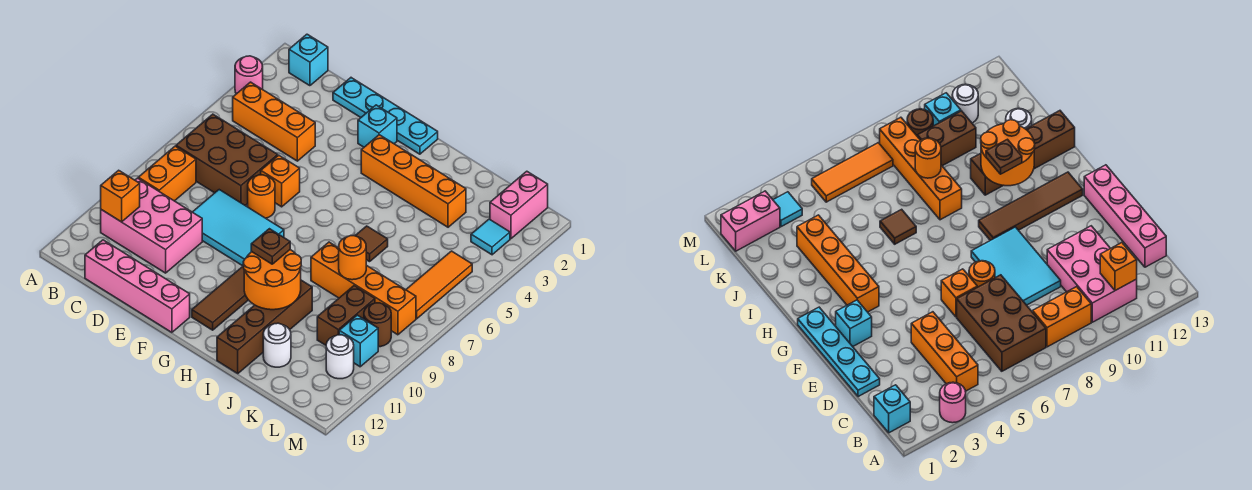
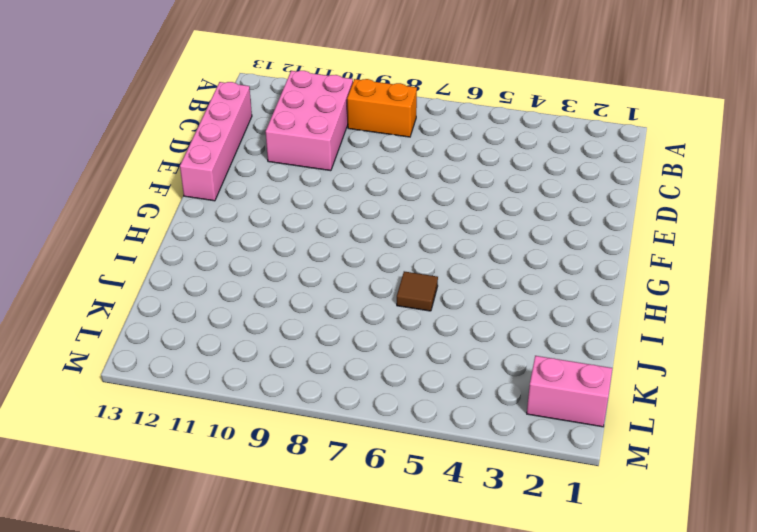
none -> pink 1x1 round brick [235,56,263,94]
none -> cyan 1x1 brick [289,34,328,86]
none -> orange 1x3 brick [233,82,315,161]

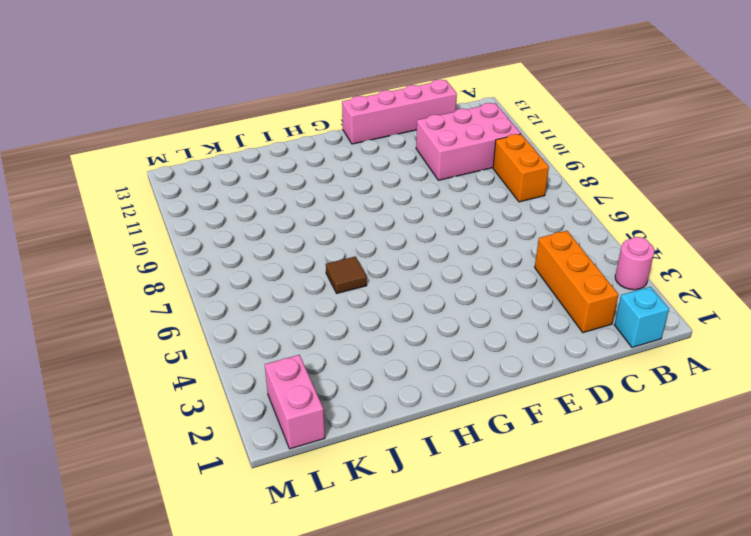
orange 1x3 brick [535,231,618,333] -> orange 1x3 brick turned to [233,82,315,161]
none -> brown 2x3 brick [176,114,278,205]
none -> cyan 1x4 plate [333,78,438,154]
none -> cyan 2x3 tile [193,190,284,266]

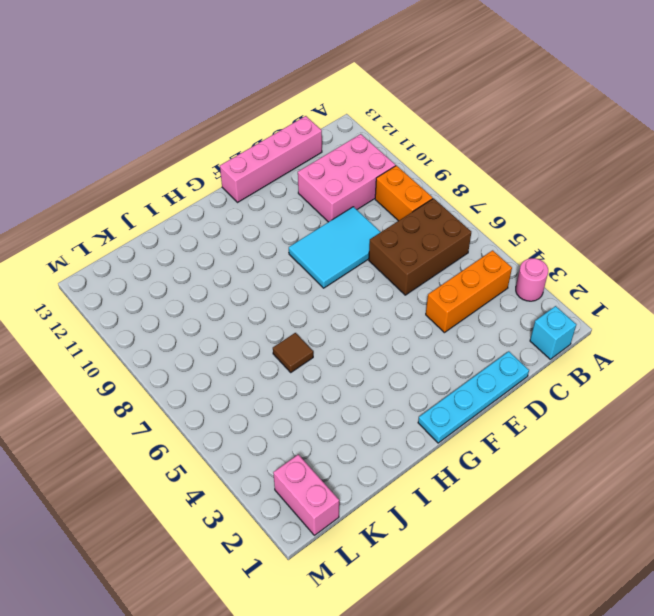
none -> orange 1x1 brick [261,155,300,207]
none -> orange 1x1 round brick [248,175,275,218]
none -> cyan 1x1 brick [358,105,397,147]

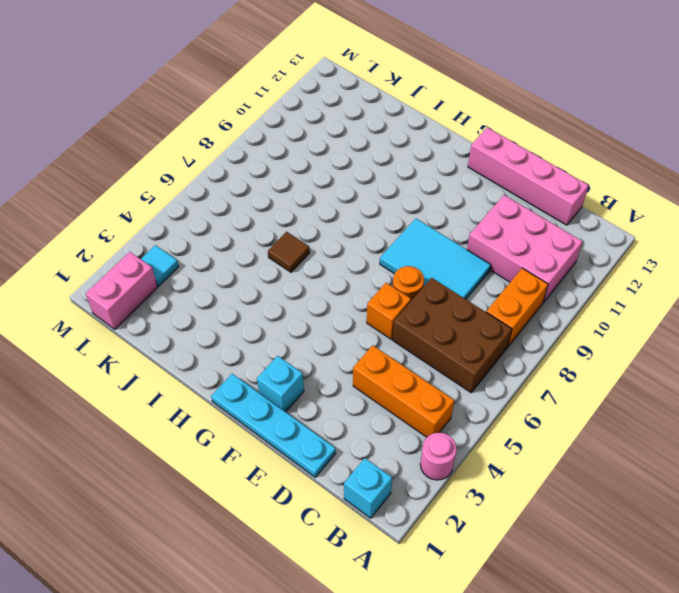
none -> orange 1x4 brick [361,135,466,227]
none -> brown 1x4 tile [192,266,248,330]
none -> orange 1x4 brick [311,242,416,335]

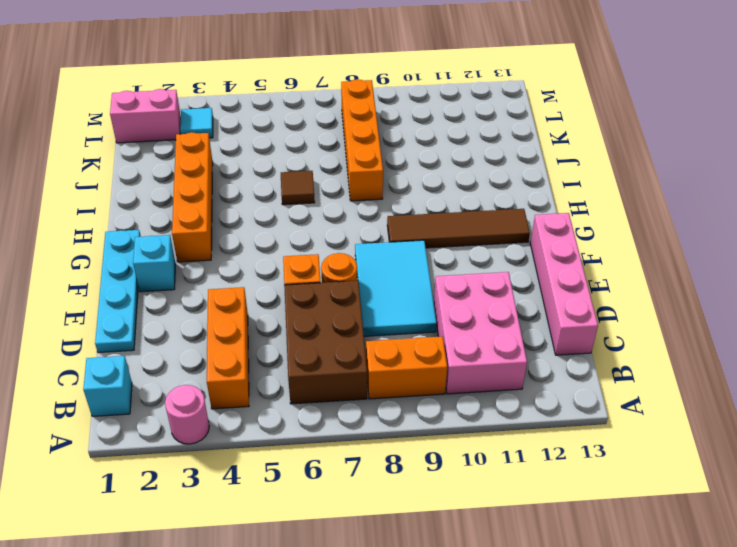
none -> brown 1x4 brick [217,280,312,373]
none -> white 1x1 round brick [263,323,291,367]
none -> brown 1x2 brick [317,286,375,345]

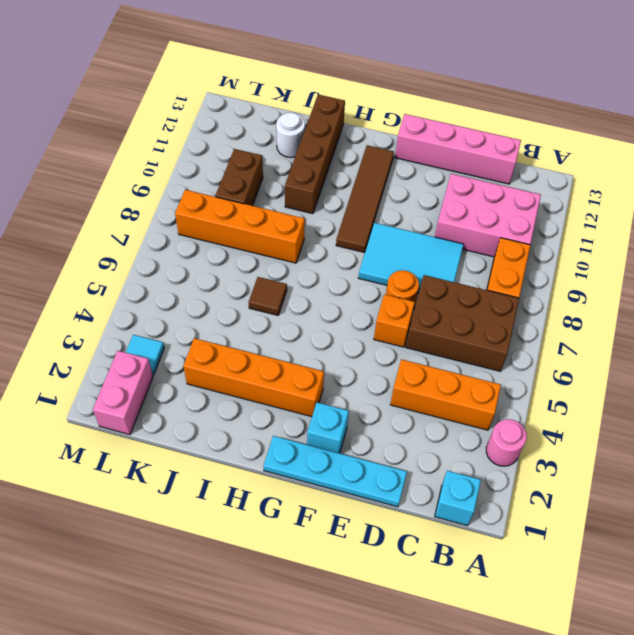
none -> orange 1x3 tile [406,251,472,319]
none -> brown 1x1 round brick [364,303,391,347]
none -> cyan 1x1 brick [339,315,378,367]

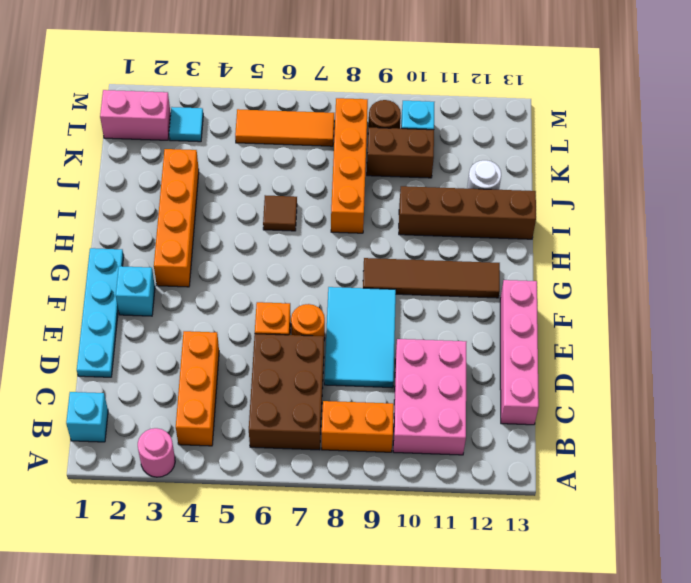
none -> white 1x1 round brick [326,335,354,379]
none -> orange 1x1 brick [101,170,140,222]
none -> orange 2x2 round brick [243,250,301,310]

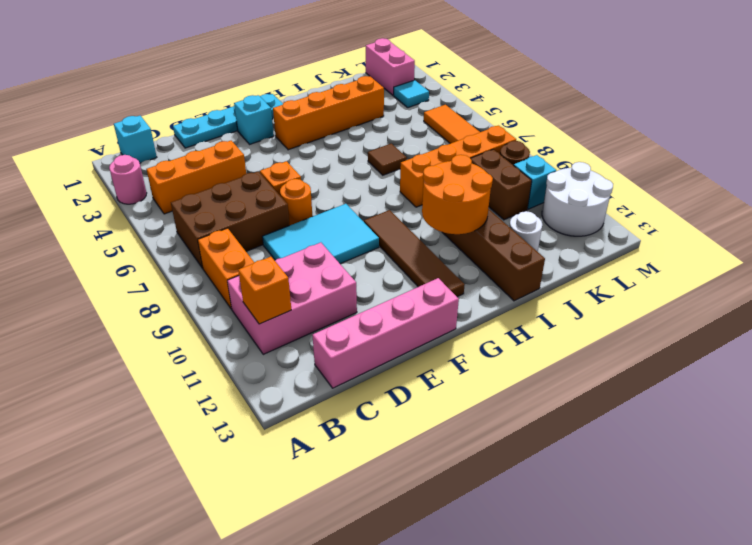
white 2x2 round brick [542,162,613,236] -> white 1x1 round brick [326,335,354,379]
none -> orange 1x1 round brick [339,236,366,280]
none -> brown 1x1 plate [251,229,290,264]

